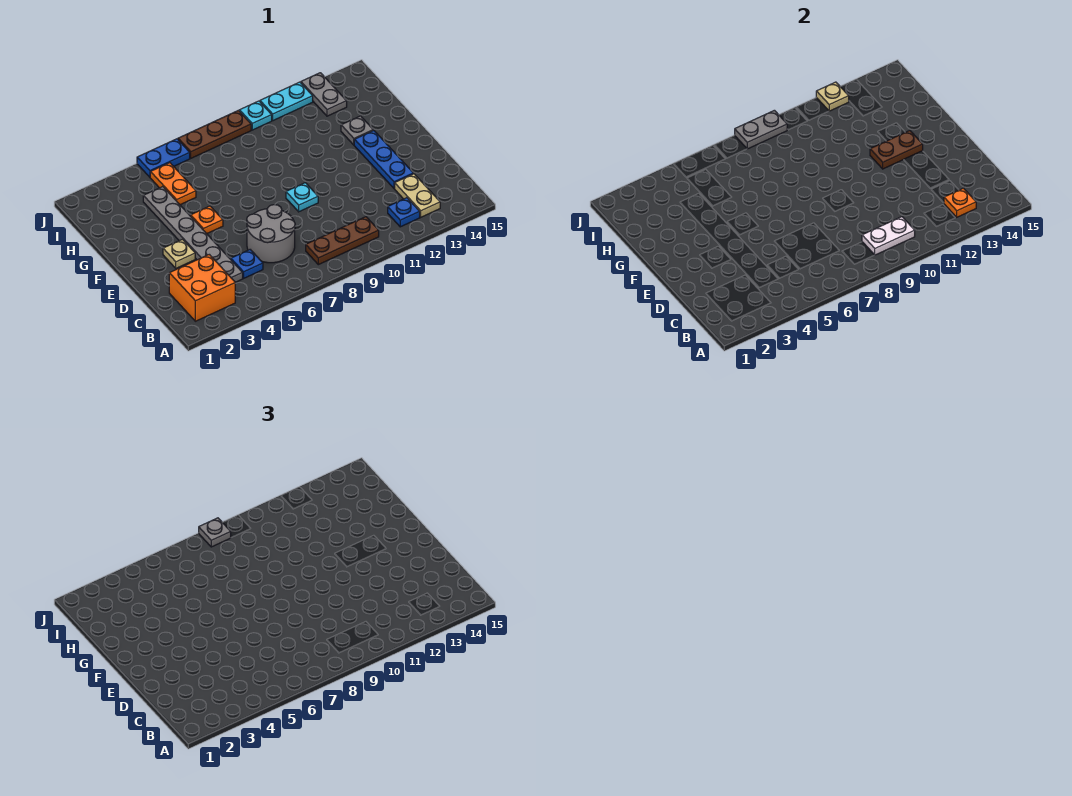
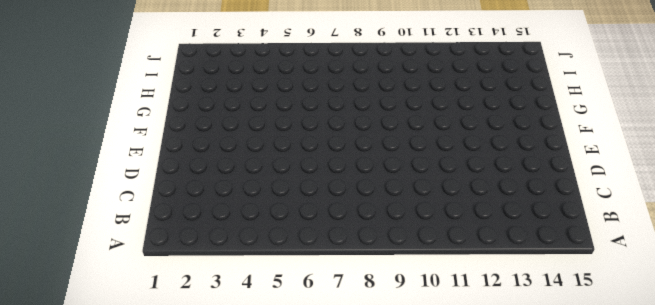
none -> orange 2x2 brick [169,254,235,321]
none -> brown 1x3 plate [306,217,379,265]
none -> blue 1x1 plate [388,198,420,227]

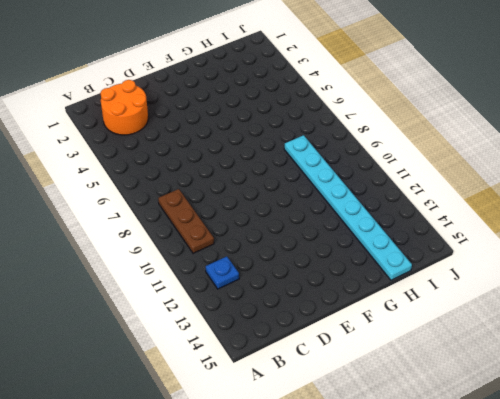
orange 2x2 round brick [101,80,148,135] -> orange 2x2 brick [169,254,235,321]
cyan 1x8 plate [284,135,412,280] -> none
none -> tan 1x2 plate [395,174,440,217]
none -> grey 1x6 plate [143,187,243,282]
none -> blue 1x1 plate [231,250,263,278]

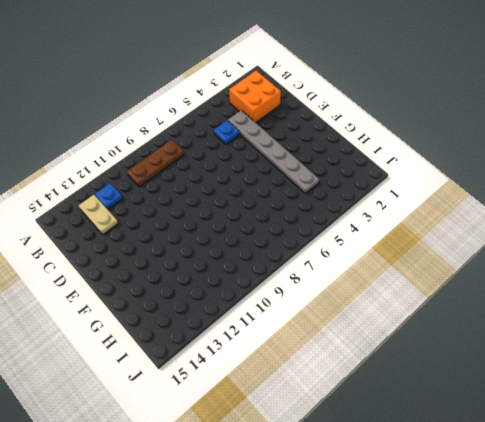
none -> grey 2x2 round brick [247,205,295,263]
none -> blue 1x3 plate [354,130,413,188]
none -> tan 1x1 plate [163,239,195,268]

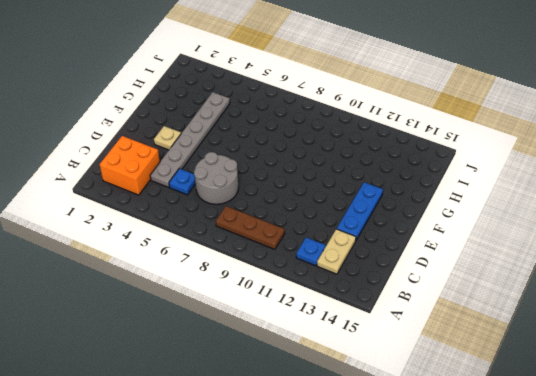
none -> cyan 1x1 plate [286,183,318,212]
none -> orange 1x1 plate [191,206,223,234]
none -> grey 1x1 plate [341,116,373,145]

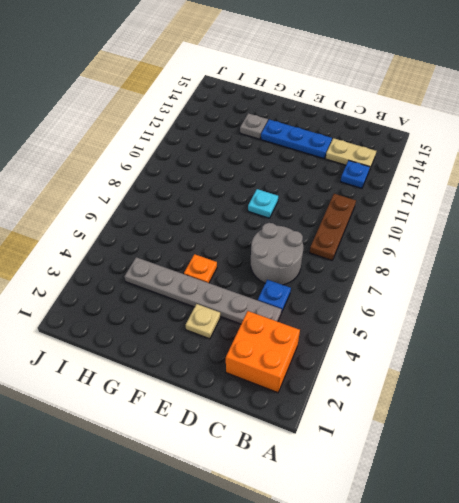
none -> orange 1x2 plate [150,163,196,205]
none -> grey 1x2 plate [301,73,347,116]
none -> blue 1x2 plate [137,139,190,177]

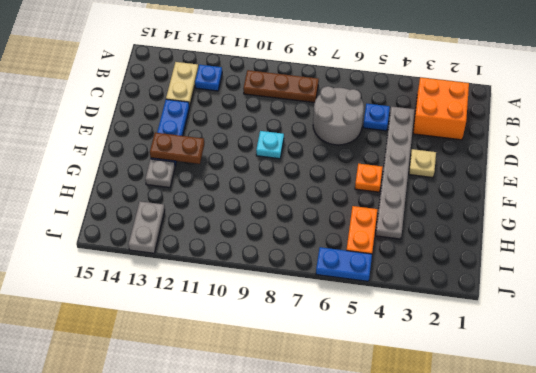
none -> brown 1x3 plate [178,110,251,158]
none -> cyan 1x1 plate [239,101,272,130]
none -> cyan 1x2 plate [260,82,313,121]

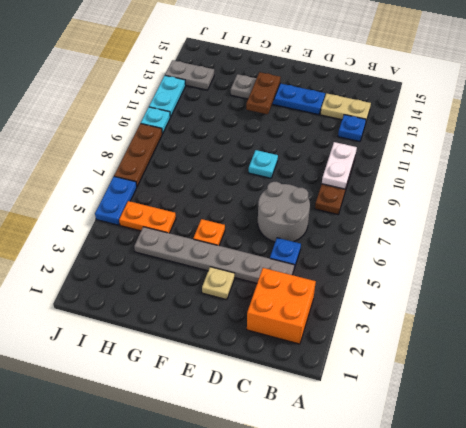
none -> orange 1x1 plate [944,188,976,217]
none -> grey 1x2 plate [735,110,787,149]
none -> tan 1x1 plate [816,82,849,111]

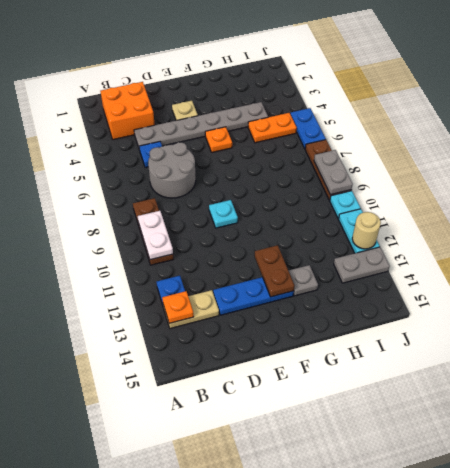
tan 1x1 round brick [352,212,381,249] -> tan 1x1 plate [816,82,849,111]
none -> grey 1x1 plate [199,518,231,547]

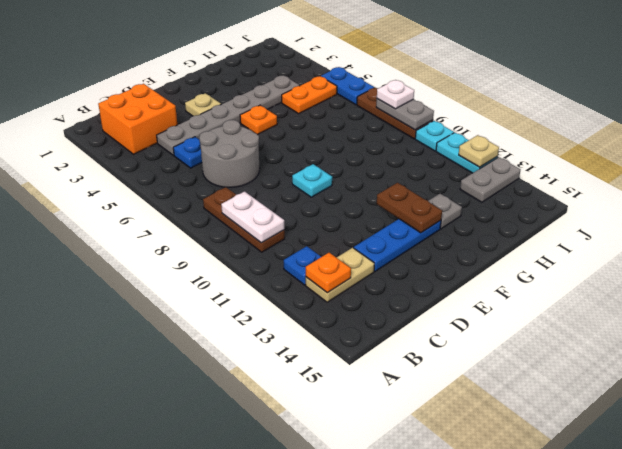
white 1x1 plate [377,80,414,109] -> grey 1x1 plate [199,518,231,547]

